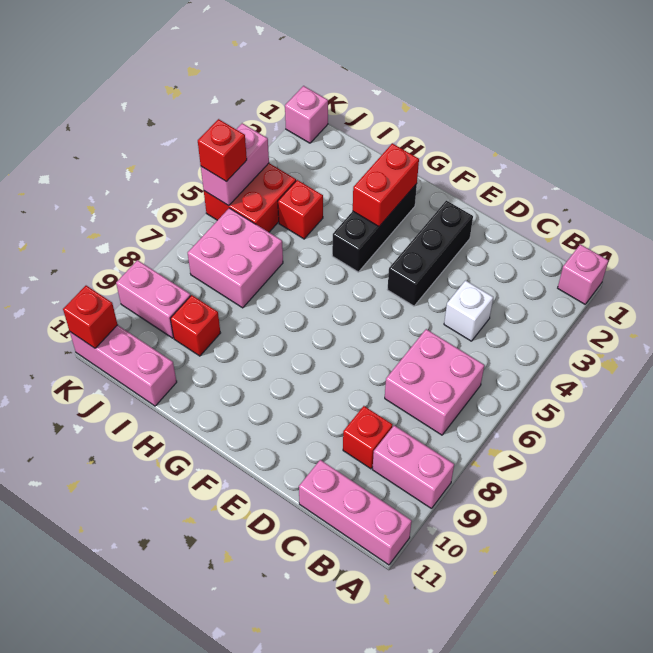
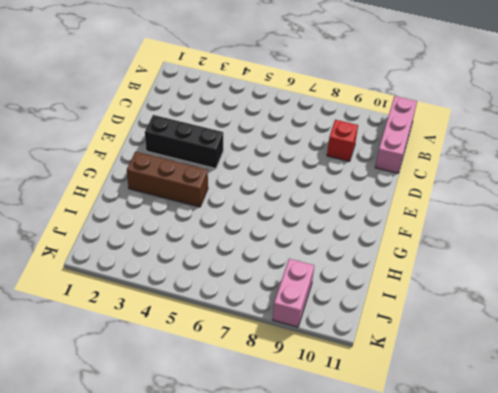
brown 1x3 brick [127,152,208,207] -> black 1x3 brick [332,184,417,272]
none -> pink 1x1 brick [558,244,609,304]
none -> pink 1x2 brick [372,425,454,509]
none -> pink 2x2 brick [385,329,484,435]

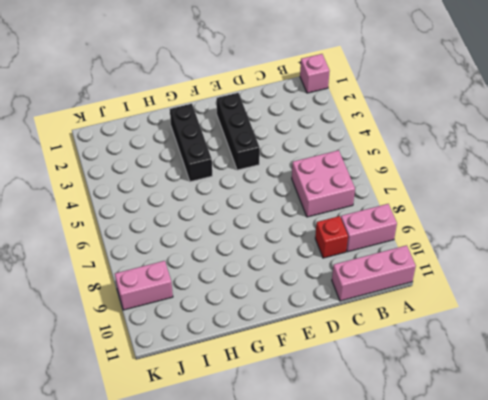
none -> white 1x1 brick [444,280,493,341]
none -> red 1x1 brick [278,180,323,239]
none -> pink 2x2 brick [188,208,283,308]

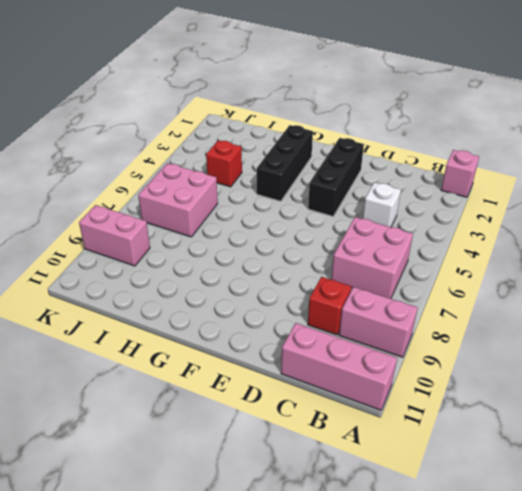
none -> red 1x1 brick [170,295,220,356]
none -> pink 1x3 brick [70,325,177,406]
none -> red 2x2 brick [204,163,296,232]

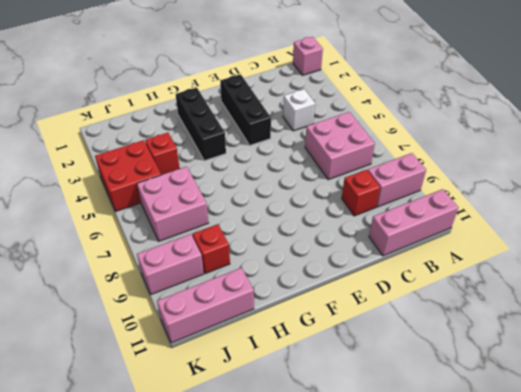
none -> pink 1x1 brick [285,86,328,143]
none -> red 1x2 brick [353,143,419,226]
none -> pink 1x2 brick [201,123,269,206]

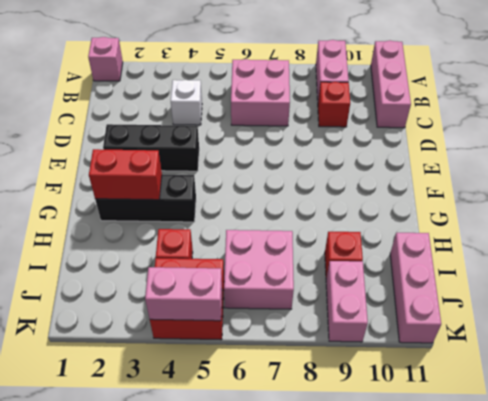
none -> pink 1x1 brick [285,86,328,143]
none -> red 1x1 brick [63,286,118,348]
none -> red 1x1 brick [198,119,247,182]

